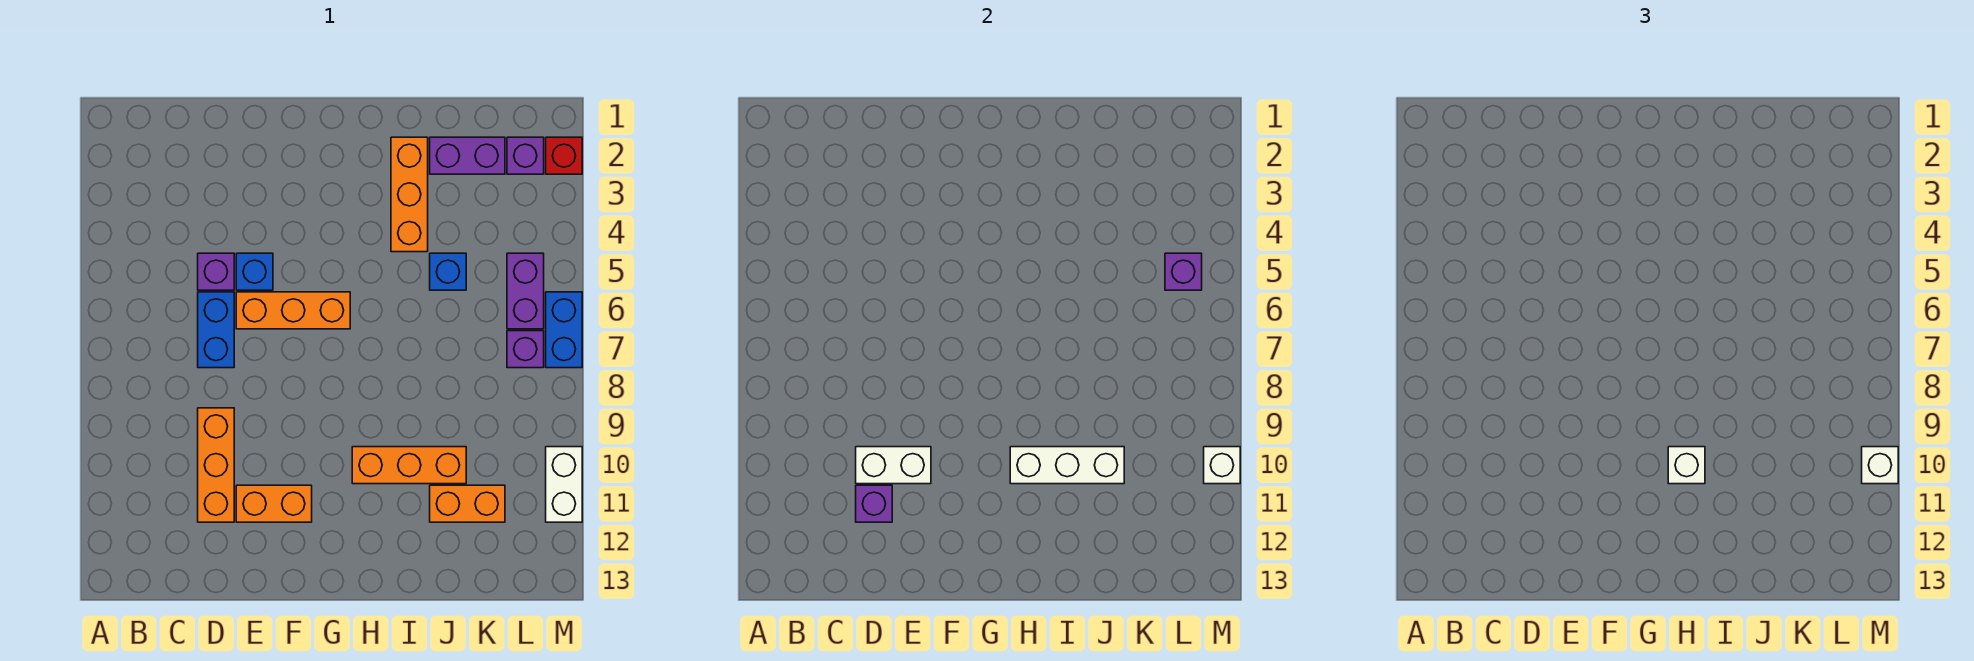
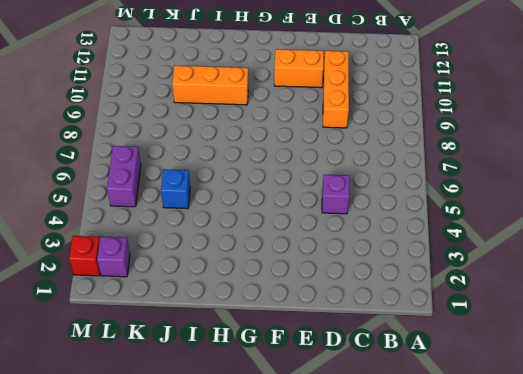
none -> blue 1x2 brick [198,292,234,368]
none -> blue 1x1 brick [236,253,273,290]
none -> orange 1x3 brick [236,292,350,329]

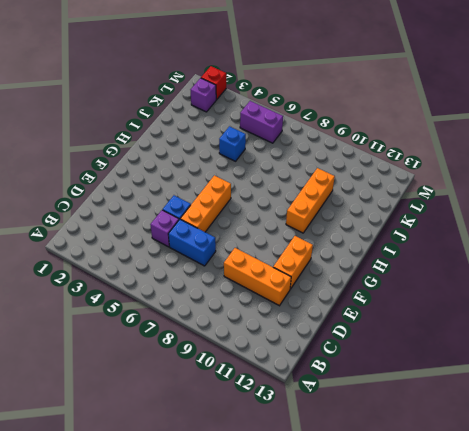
none -> orange 1x3 brick [391,137,428,252]
none -> purple 1x2 brick [430,137,505,174]
none -> orange 1x2 brick [430,485,505,522]

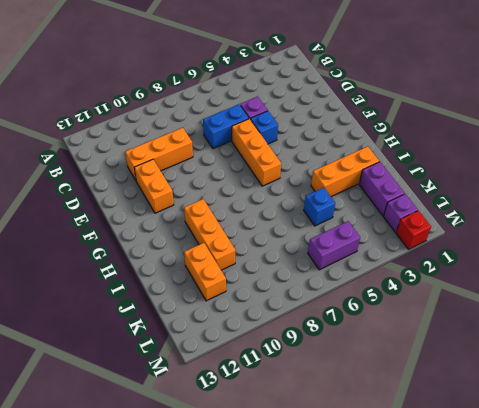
none -> purple 1x1 brick [507,331,544,368]
none -> blue 1x2 brick [546,292,582,368]
none -> white 1x2 brick [546,447,582,522]

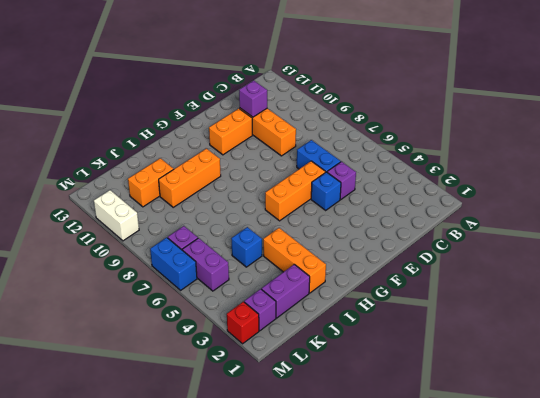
none -> white 1x2 brick [856,447,931,484]
none -> white 1x3 brick [1010,447,1124,484]
none -> purple 1x1 brick [1165,253,1202,290]

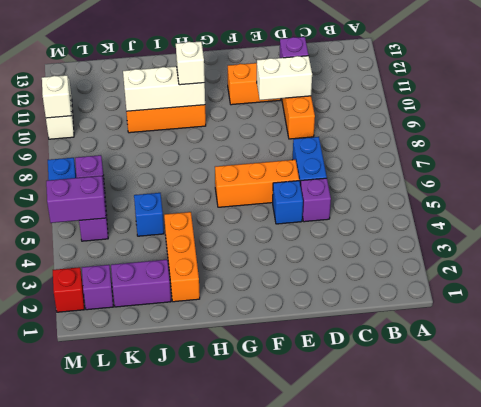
purple 1x2 brick [46,176,106,223] -> purple 1x1 brick [1165,253,1202,290]
none -> orange 1x2 brick [430,485,505,522]
none -> white 1x1 brick [1862,447,1898,484]

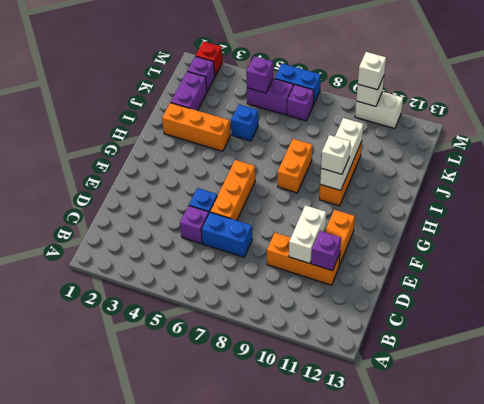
orange 1x2 brick [278,139,313,193] -> orange 1x2 brick moved to [430,485,505,522]

